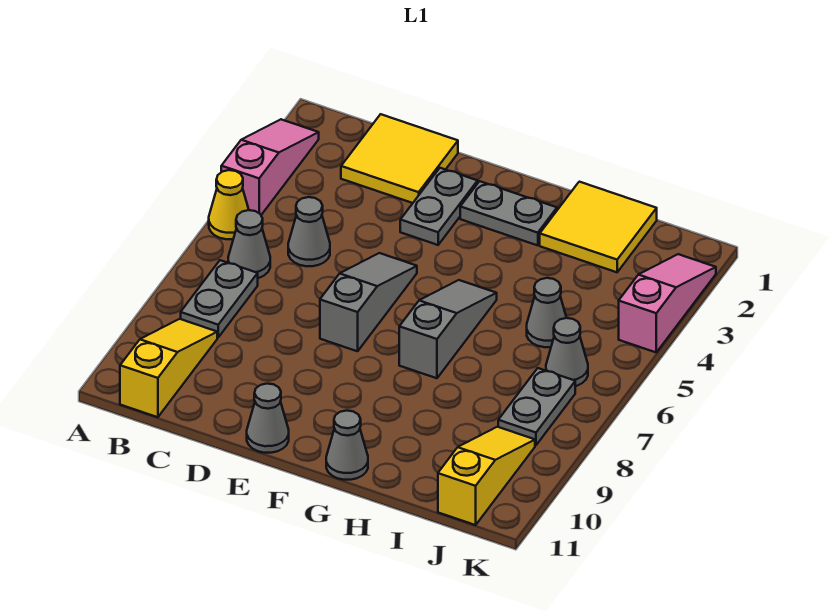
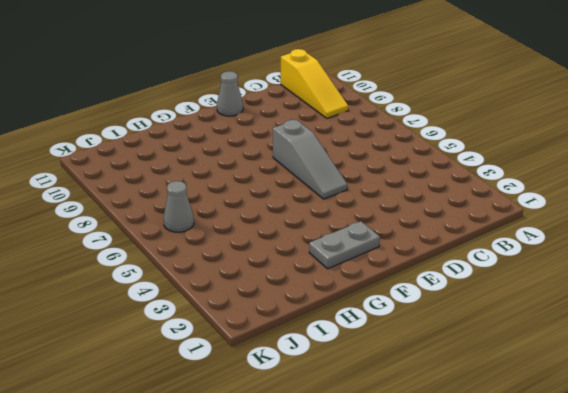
none -> pink 1x3 slope [221,119,319,215]
none -> yellow 1x1 cone [209,170,249,239]
none -> grey 1x1 cone [228,210,270,278]

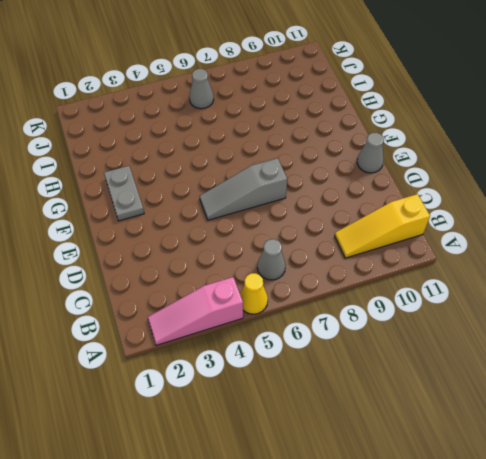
none -> grey 1x2 plate [181,260,258,337]
none -> yellow 2x2 tile [341,114,458,203]
none -> grey 1x1 cone [288,197,330,266]

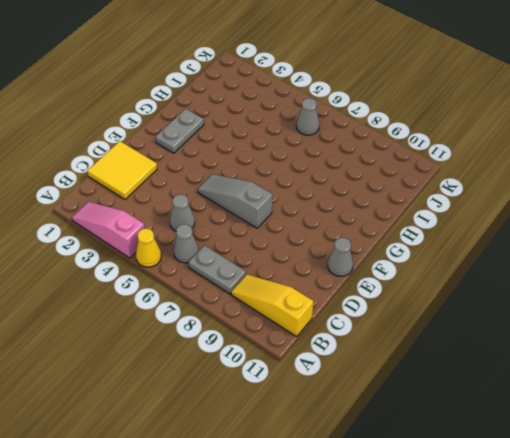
none -> grey 1x2 plate [400,168,478,245]
none -> grey 1x3 slope [399,280,497,378]
none -> grey 1x1 cone [326,411,368,480]

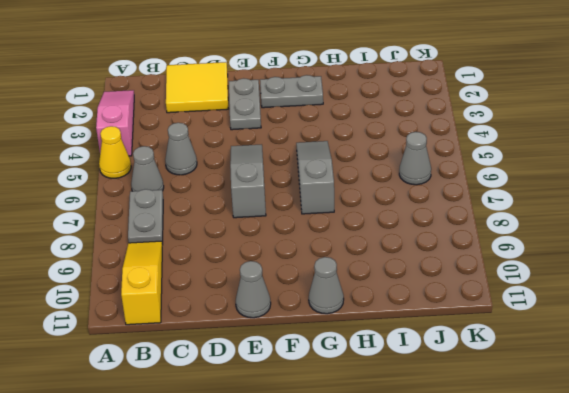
none -> yellow 2x2 tile [540,182,657,272]
none -> grey 1x1 cone [527,278,566,347]
none -> grey 1x2 plate [498,368,575,445]

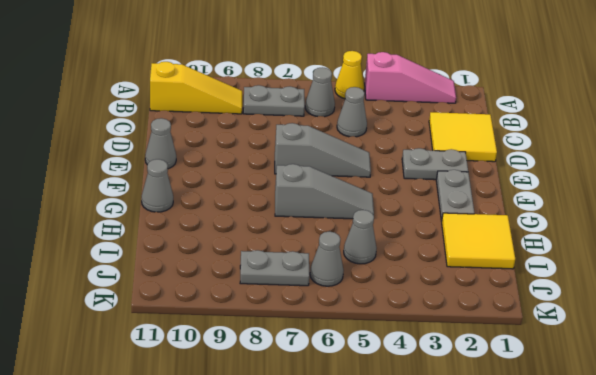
none -> yellow 1x3 slope [438,427,535,525]
none -> pink 1x3 slope [619,254,716,352]

